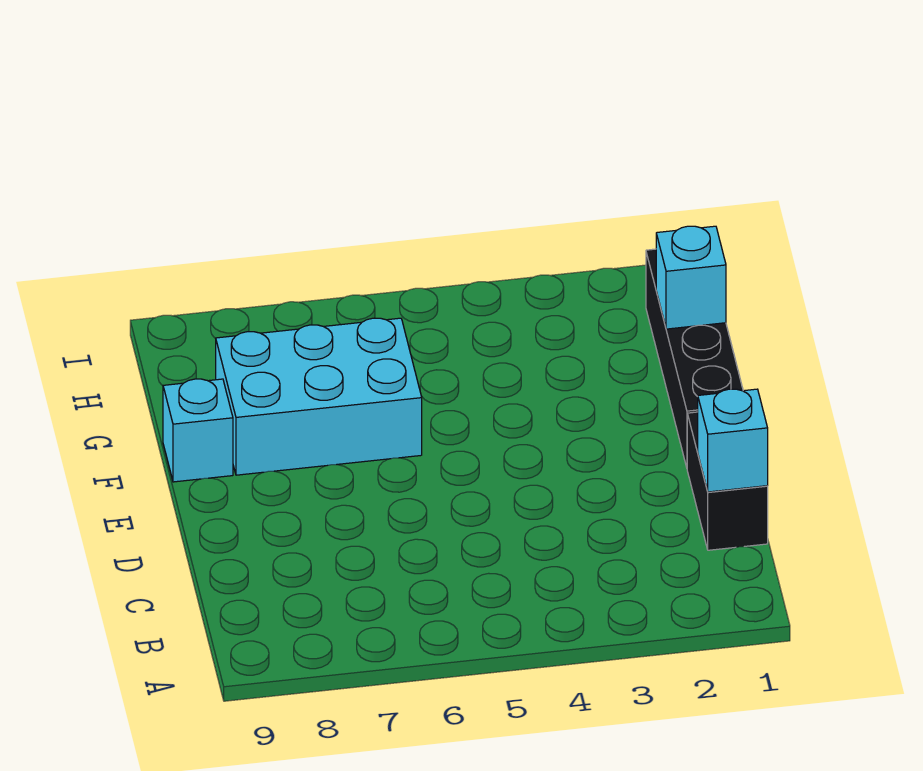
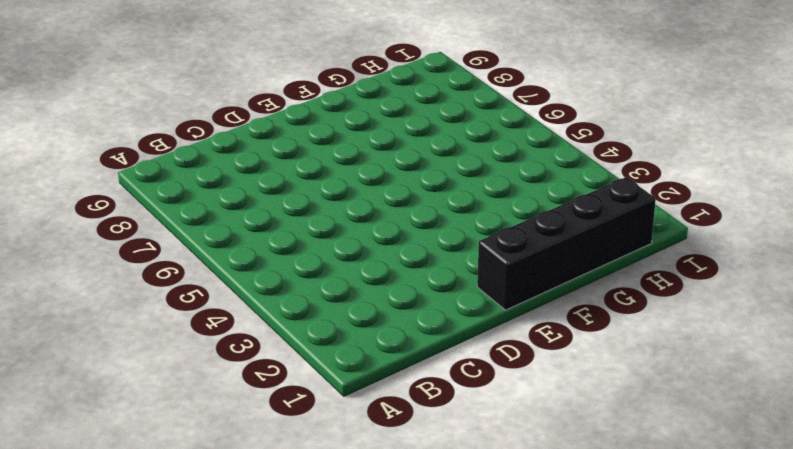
none -> black 1x2 brick [687,412,768,550]
none -> cyan 2x3 brick [216,318,422,475]

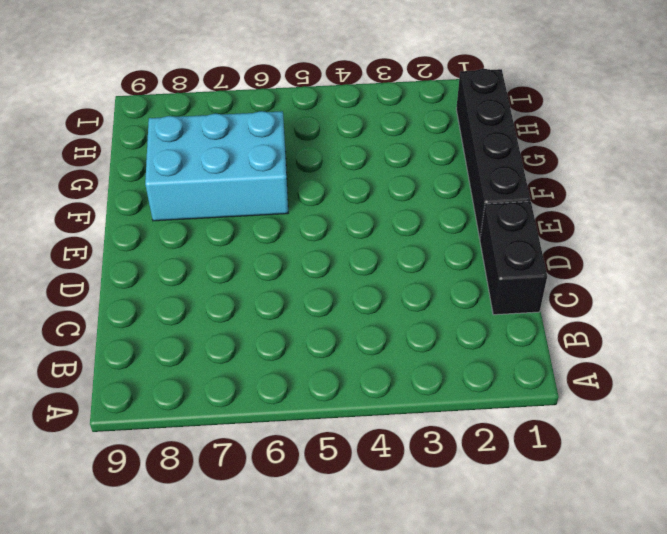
none -> cyan 1x1 brick [163,379,233,482]
none -> cyan 1x1 brick [698,389,768,492]

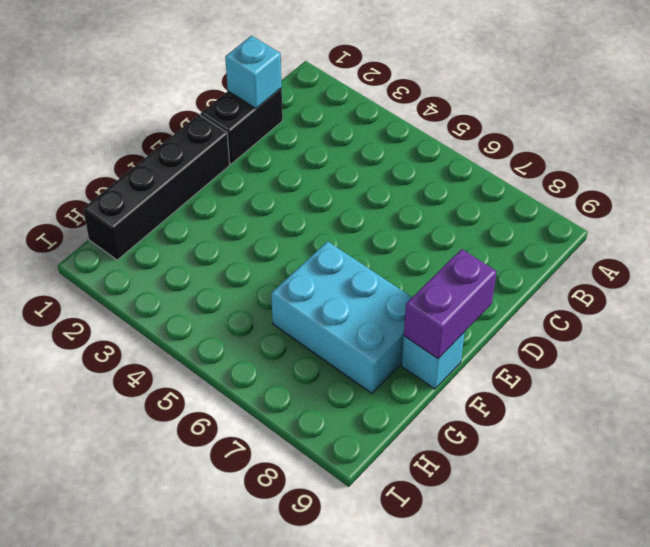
purple 1x2 brick [404,249,497,359] -> none
none -> cyan 1x1 brick [656,226,726,329]

